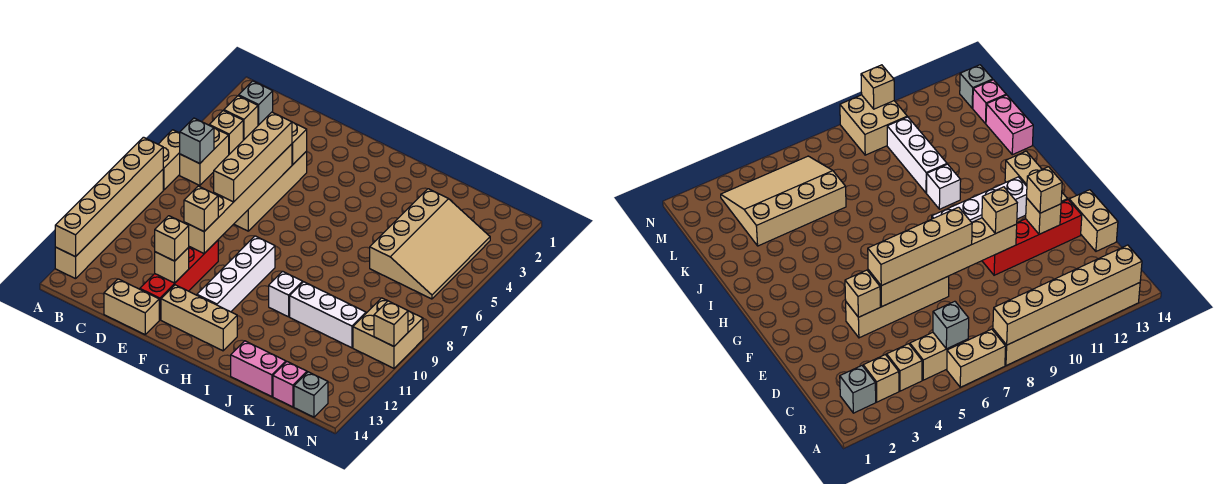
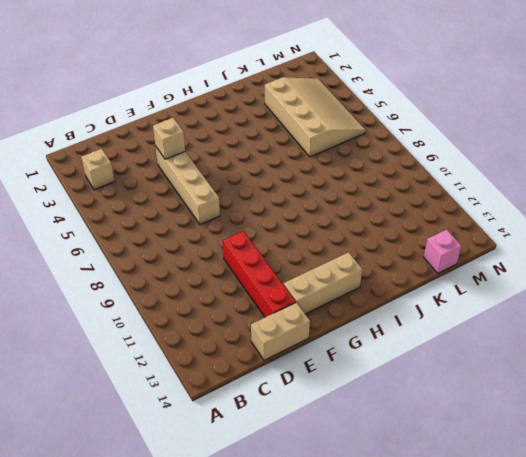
none -> tan 1x2 brick [158,130,180,190]
none -> tan 1x6 brick [55,170,163,279]
none -> grey 1x1 brick [239,81,273,125]

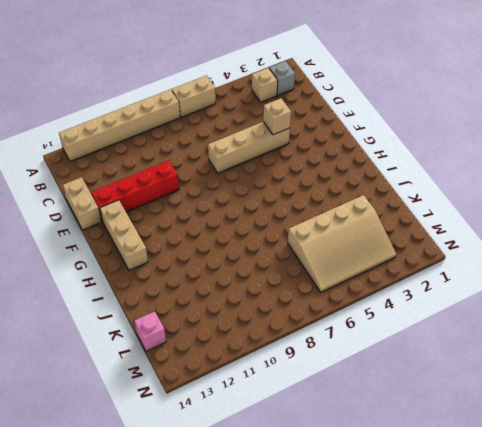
none -> tan 1x1 brick [209,111,243,154]
none -> tan 1x2 brick [180,128,229,186]
none -> white 1x4 brick [197,236,275,312]

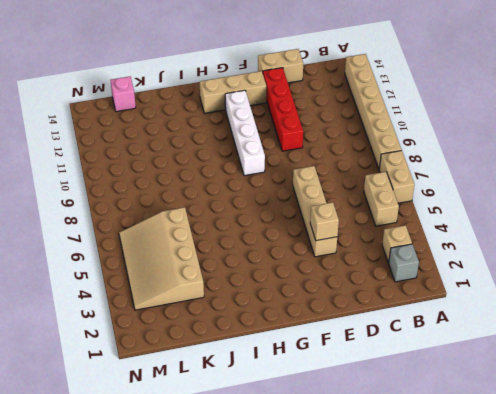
none -> tan 1x1 brick [209,111,243,154]
none -> white 1x1 brick [269,271,303,317]
none -> white 1x3 brick [290,282,366,348]

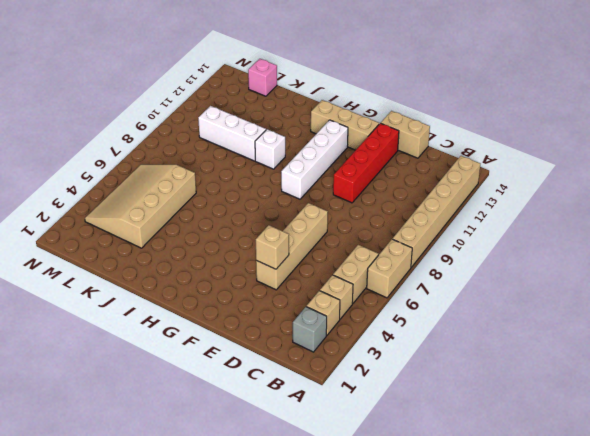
none -> pink 1x2 brick [231,341,286,397]
none -> tan 2x2 brick [353,298,423,368]
none -> grey 1x1 brick [294,372,328,417]

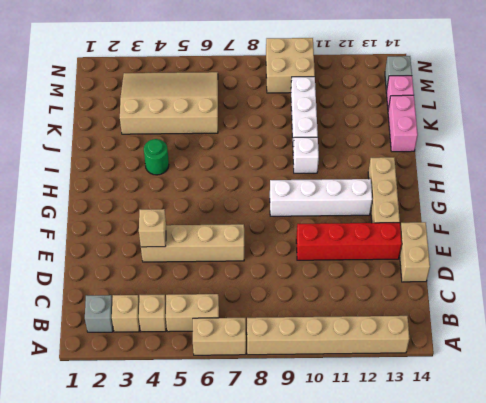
green 1x1 round brick [144,139,169,175] -> none
none -> tan 1x6 brick [55,137,163,257]
none -> grey 1x1 brick [180,118,214,164]
none -> tan 1x6 brick [184,144,292,253]

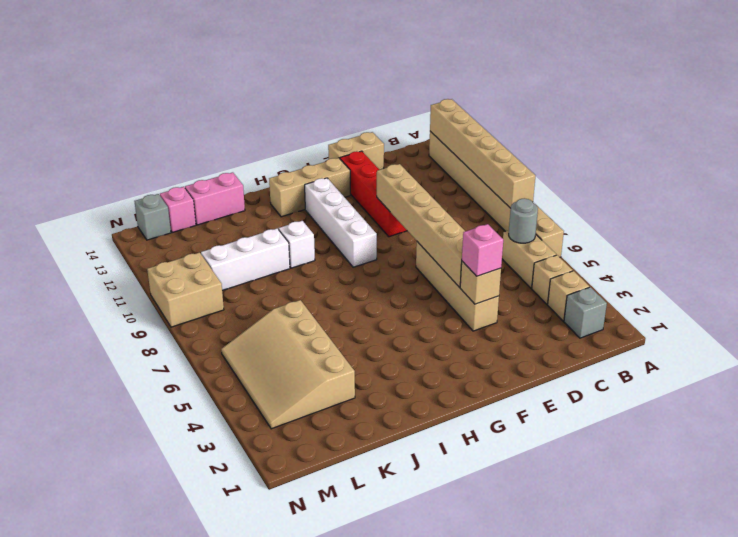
grey 1x1 round brick [509,198,538,243] -> grey 1x1 brick [180,118,214,164]
pink 1x1 brick [462,224,503,276] -> none
none -> tan 1x1 brick [155,248,189,283]
none -> tan 1x1 brick [374,301,408,346]
none -> tan 1x4 brick [214,112,292,202]

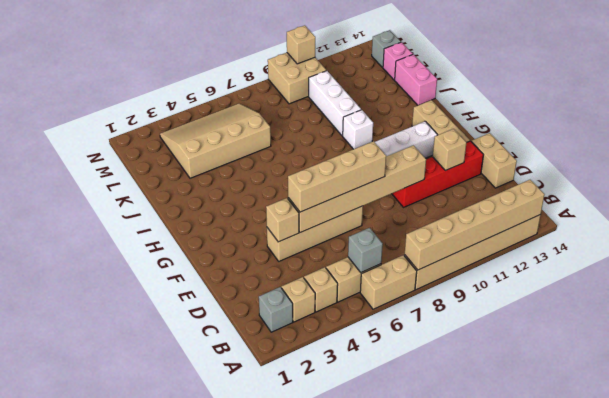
none -> tan 1x1 brick [184,186,218,231]
none -> tan 1x1 brick [155,216,189,261]

